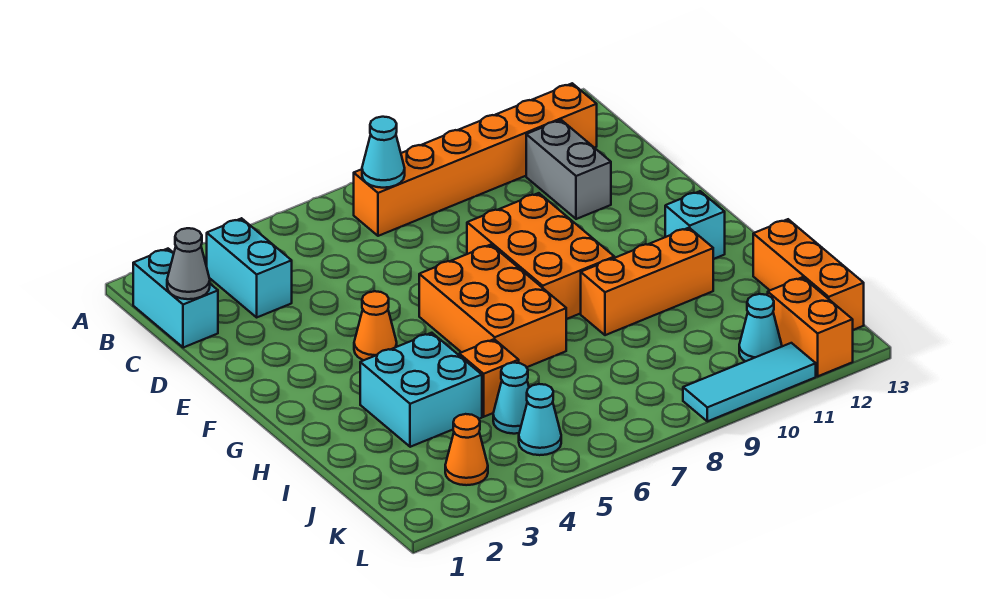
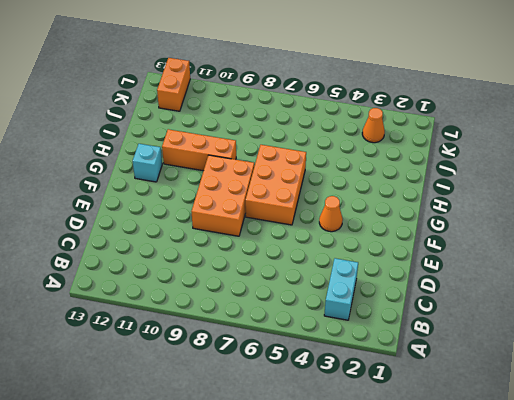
none -> cyan 1x2 brick [133,249,218,348]
none -> orange 1x6 brick [354,83,597,236]
none -> grey 1x2 brick [526,120,611,219]

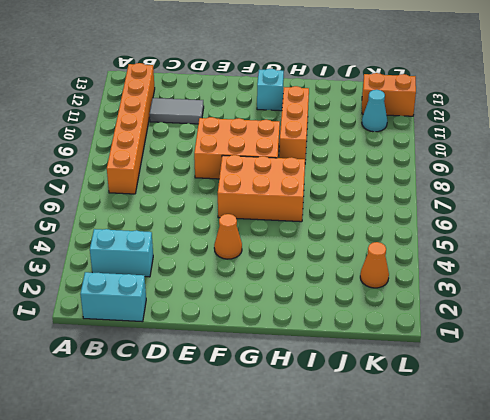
grey 1x2 tile [149,98,204,124] -> grey 1x2 brick [526,120,611,219]
none -> cyan 2x2 brick [360,333,482,447]
none -> orange 1x1 brick [459,339,519,417]
none -> orange 1x3 brick [753,219,864,330]

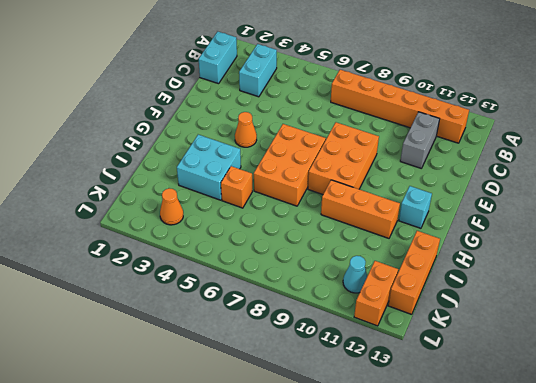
none -> cyan 1x1 cone [493,363,529,434]
none -> cyan 1x1 cone [519,384,561,455]
none -> cyan 1x3 tile [683,343,816,421]

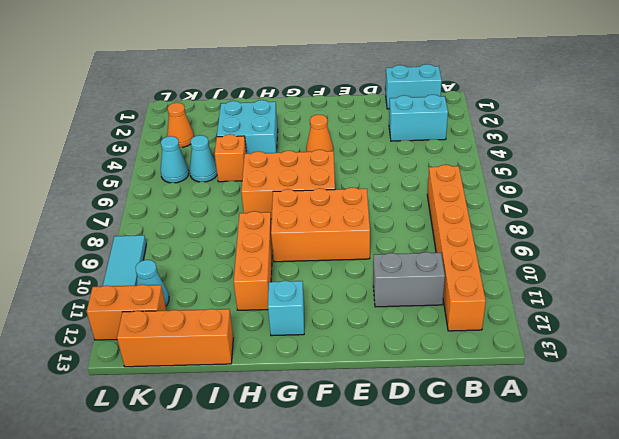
none -> cyan 1x1 cone [362,117,405,188]
none -> grey 1x1 cone [167,228,210,299]

